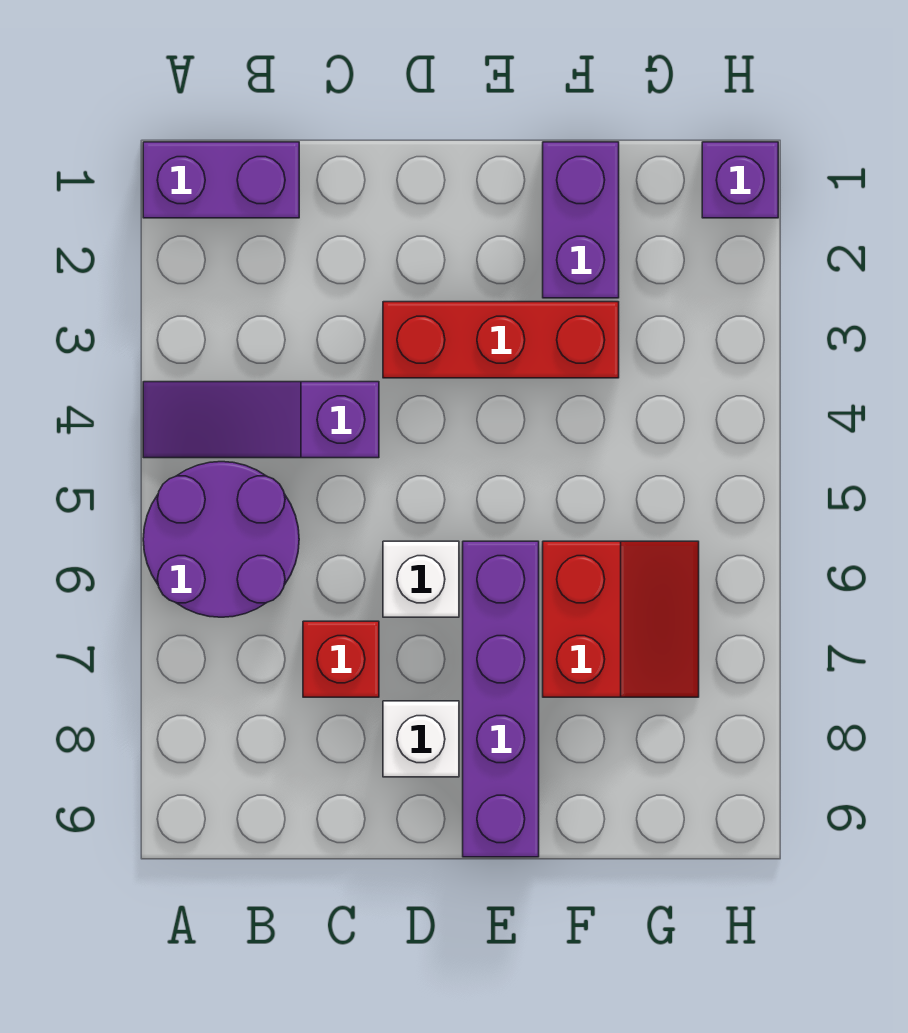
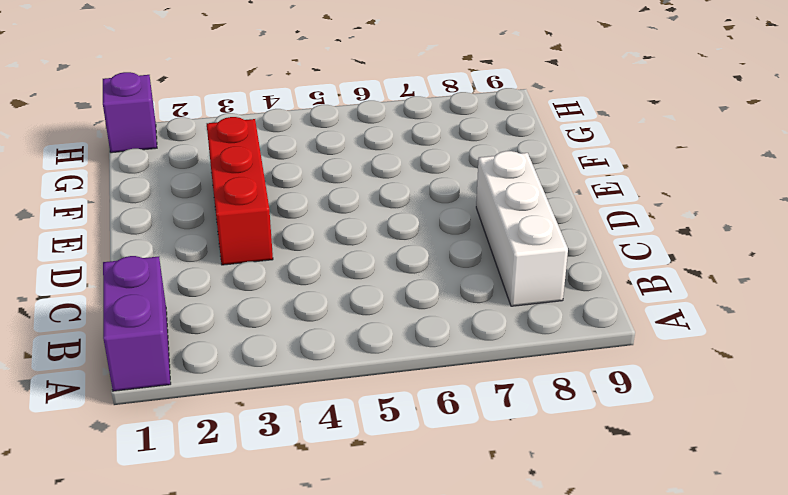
white 1x3 brick [476,151,568,306] -> white 1x1 brick [383,701,459,777]
none -> purple 1x3 slope [143,382,379,458]
none -> purple 2x2 round brick [143,462,299,617]

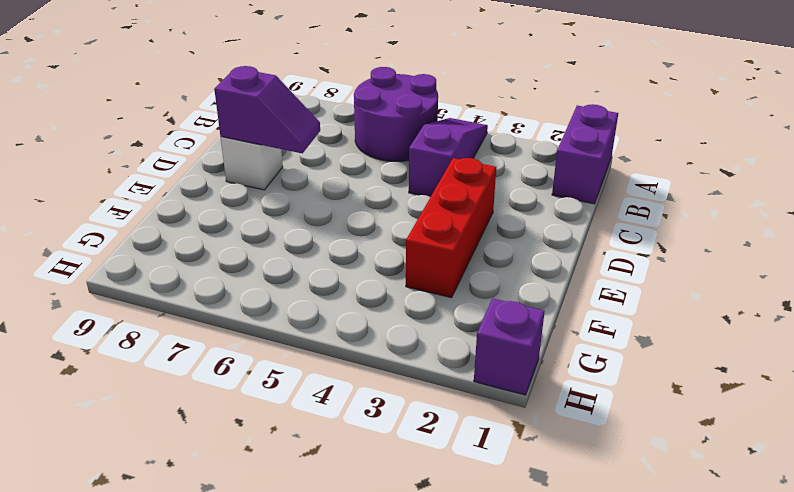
purple 1x2 slope [214,66,320,153] -> none
none -> red 1x1 brick [303,621,379,697]
none -> white 1x1 brick [383,541,459,617]

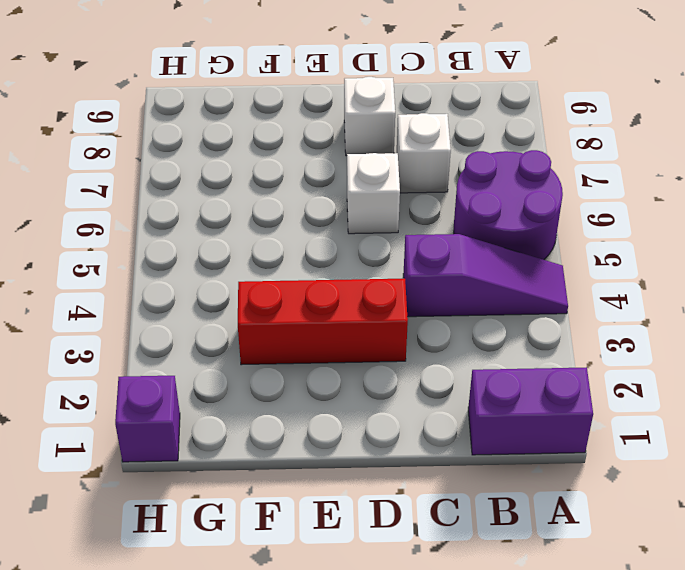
white 1x1 brick [397,113,451,193] -> red 1x1 brick [303,621,379,697]
none -> purple 1x4 brick [463,541,539,857]
none -> purple 1x2 brick [543,142,619,298]

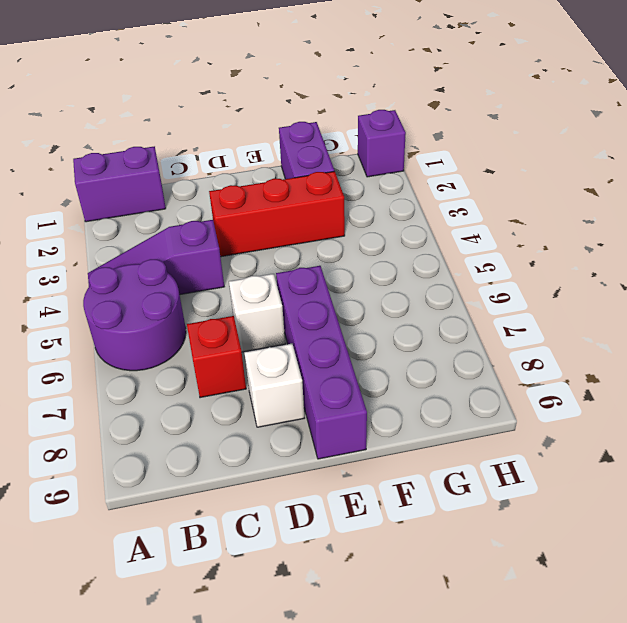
none -> red 2x2 slope [543,541,699,697]

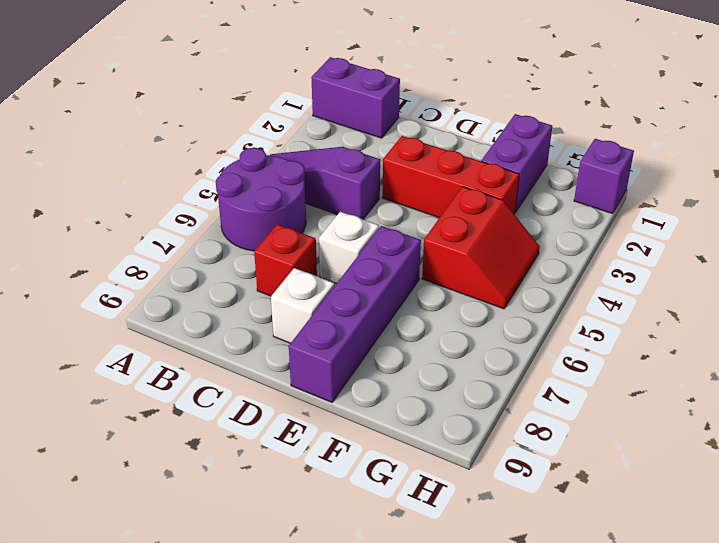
red 2x2 slope [422,187,540,309] -> red 2x2 slope moved to [543,541,699,697]

